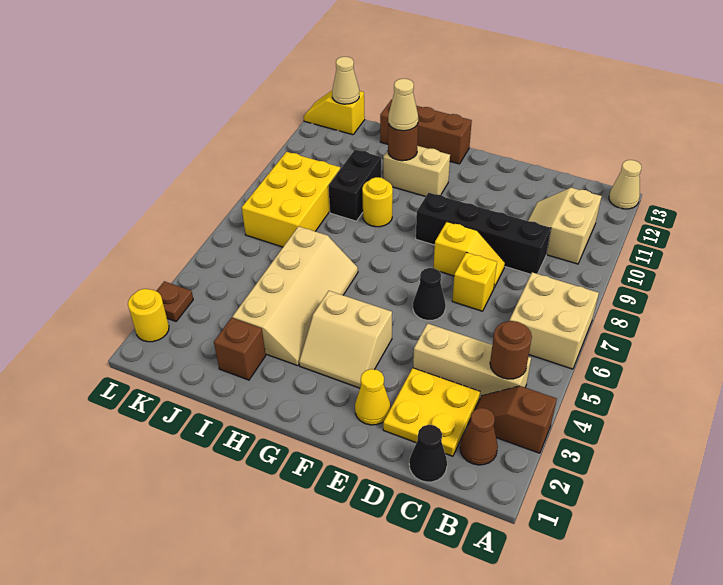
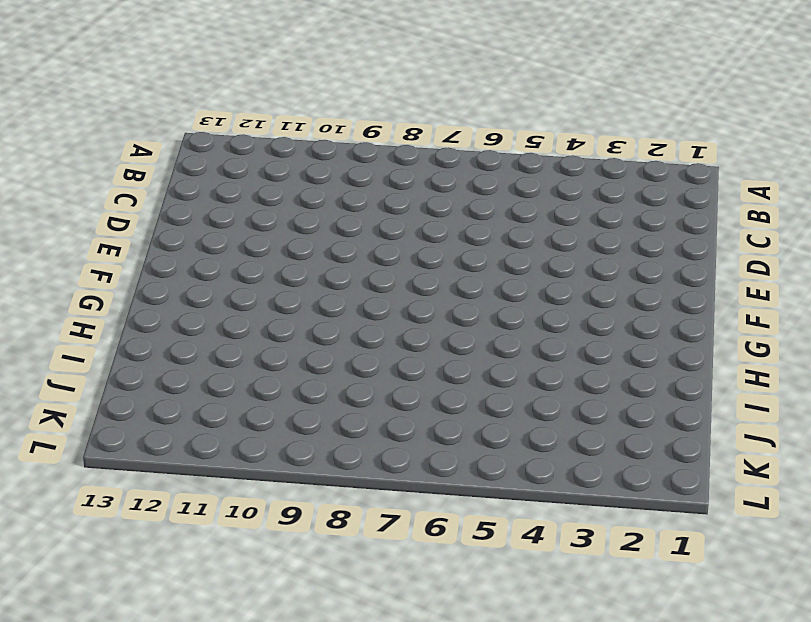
none -> brown 1x2 slope [469,386,557,453]
none -> tan 2x2 brick [510,272,599,369]
none -> tan 1x1 cone [609,160,641,209]

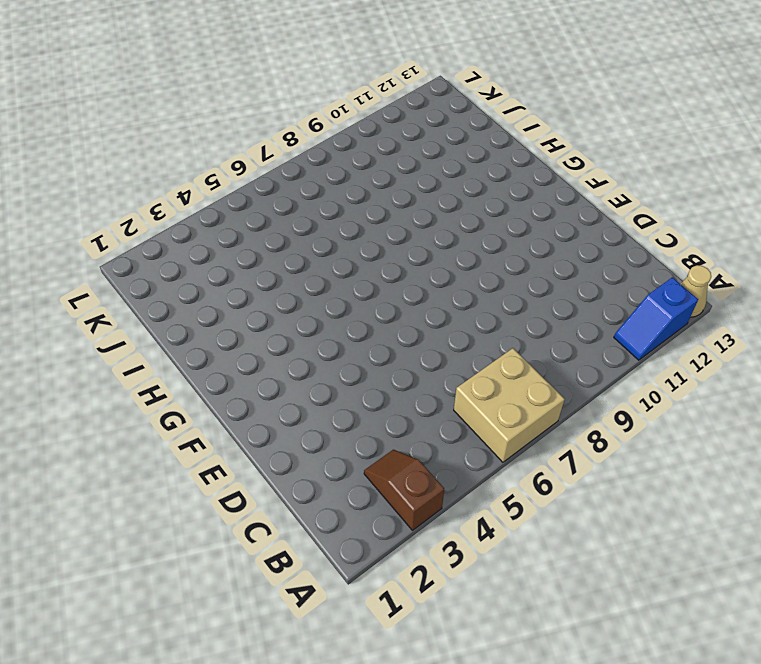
blue 1x2 slope [614,277,698,360] -> none
none -> brown 1x1 cone [460,408,498,465]
none -> tan 1x3 brick [413,323,531,399]
none -> tan 2x2 slope [528,188,602,264]

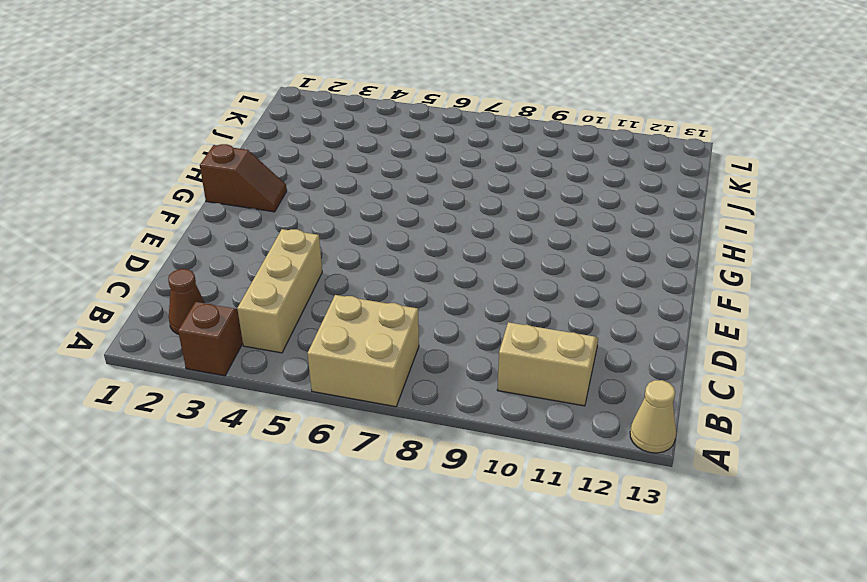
brown 1x2 slope [200,144,287,212] -> none
none -> black 1x1 cone [409,425,447,482]
none -> yellow 2x2 plate [383,368,480,456]
none -> black 1x4 brick [416,193,551,274]

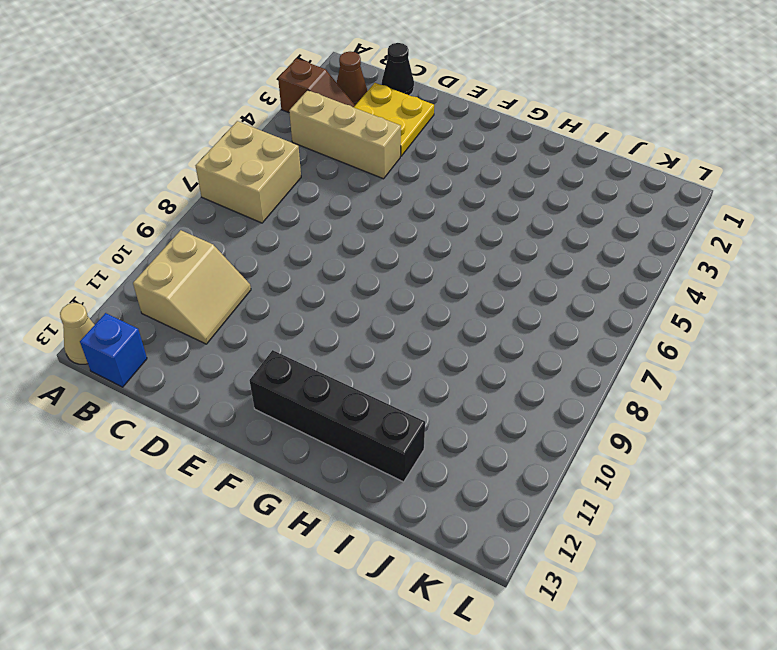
blue 1x1 brick [80,313,147,387] -> none
black 1x4 brick [249,350,425,482] -> black 1x4 brick moved to [416,193,551,274]
none -> yellow 1x1 brick [452,252,497,311]
none -> yellow 1x2 slope [433,222,505,287]
none -> yellow 1x1 cone [355,369,390,425]

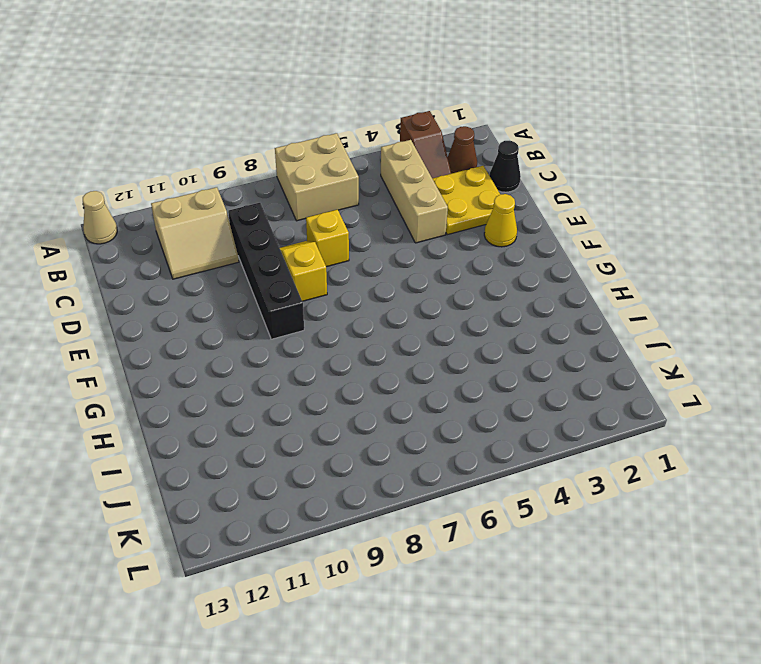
none -> black 1x1 cone [413,268,446,321]
none -> tan 2x2 slope [299,291,392,388]
none -> tan 1x2 brick [383,146,450,196]

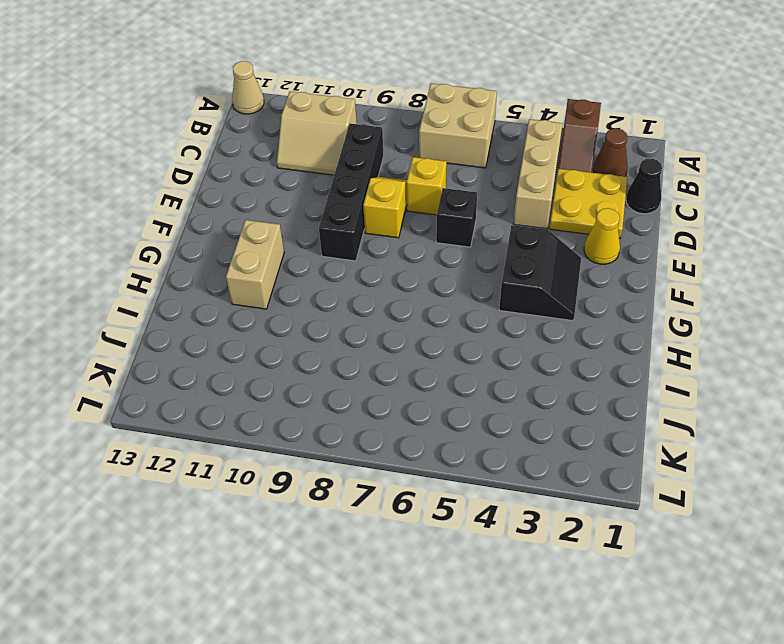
black 1x1 brick [436,188,477,247] -> black 1x1 cone [413,268,446,321]
black 2x2 slope [499,225,581,321] -> tan 2x2 slope [299,291,392,388]
none -> brown 1x3 brick [380,99,472,164]
none -> tan 2x4 slope [233,226,358,366]
none -> yellow 1x1 round brick [362,177,393,227]

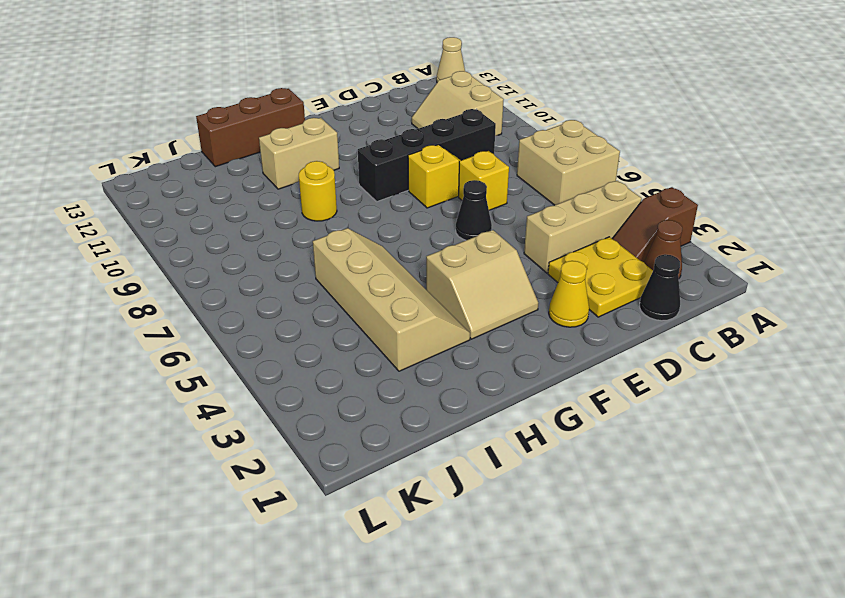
none -> brown 1x1 brick [214,318,266,380]
none -> black 1x2 brick [328,150,381,221]
none -> yellow 2x3 brick [242,152,340,247]

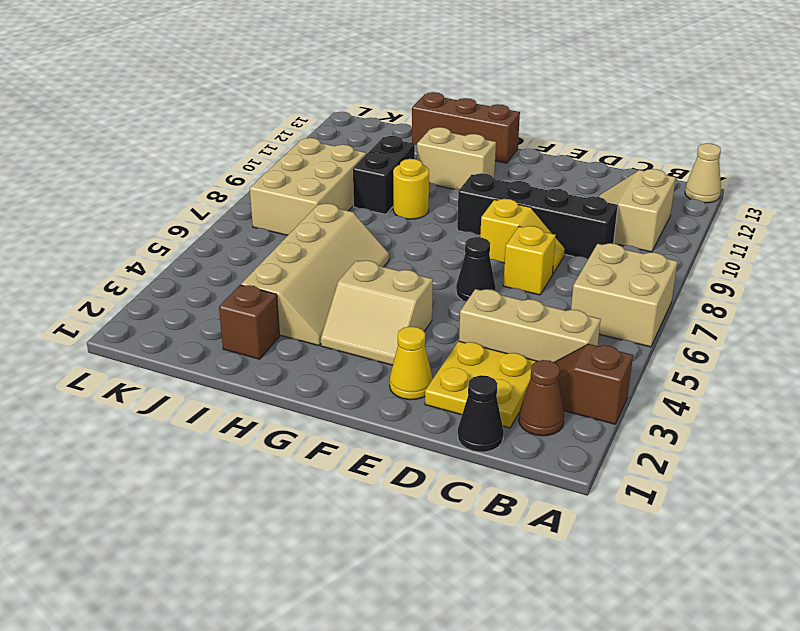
tan 2x3 brick [250,138,366,235] -> yellow 2x3 brick [242,152,340,247]
none -> yellow 1x2 slope [304,91,365,135]
none -> yellow 1x1 round brick [128,289,169,342]
none -> brown 1x1 plate [157,281,193,321]

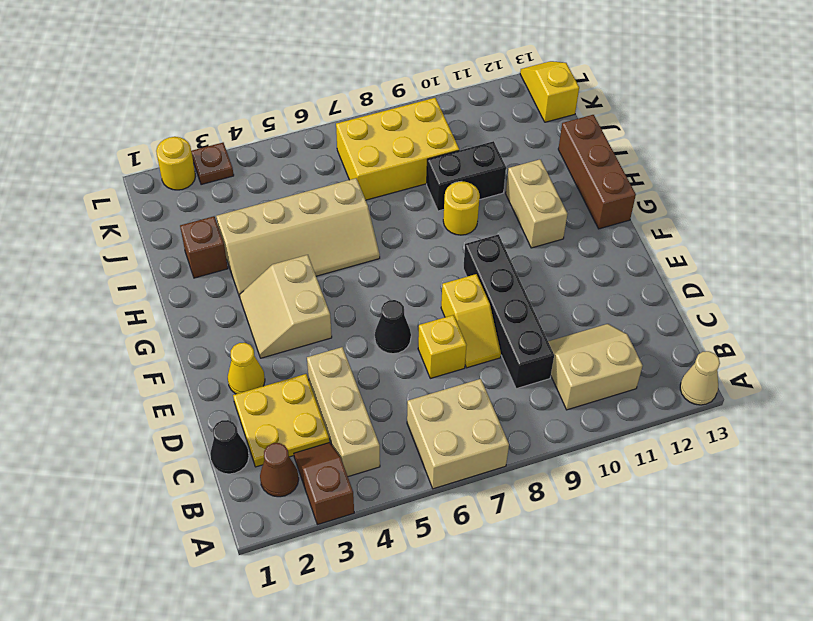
none -> brown 1x1 round brick [490,321,532,379]
none -> brown 1x1 round brick [388,124,418,161]
none -> tan 1x1 cone [332,57,359,104]

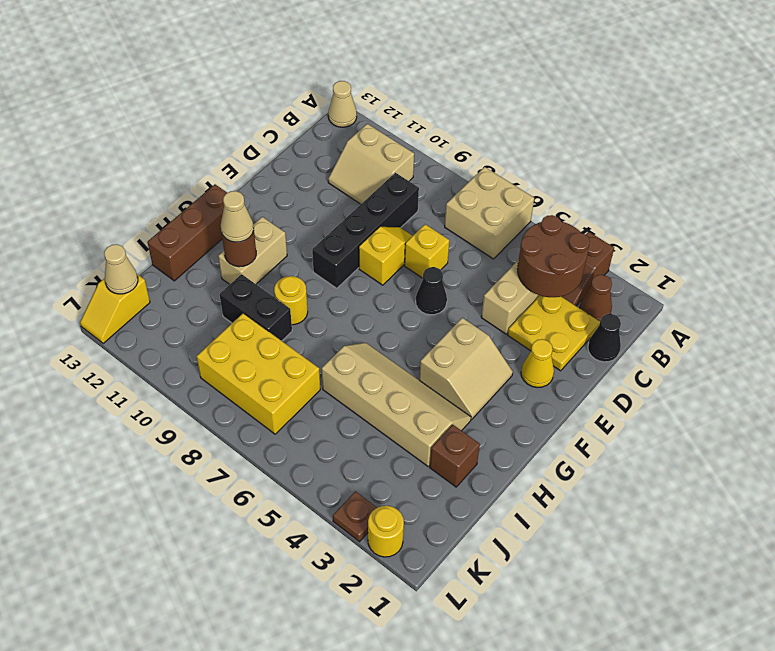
brown 2x2 round brick [518,215,590,297] -> brown 1x1 round brick [490,321,532,379]

